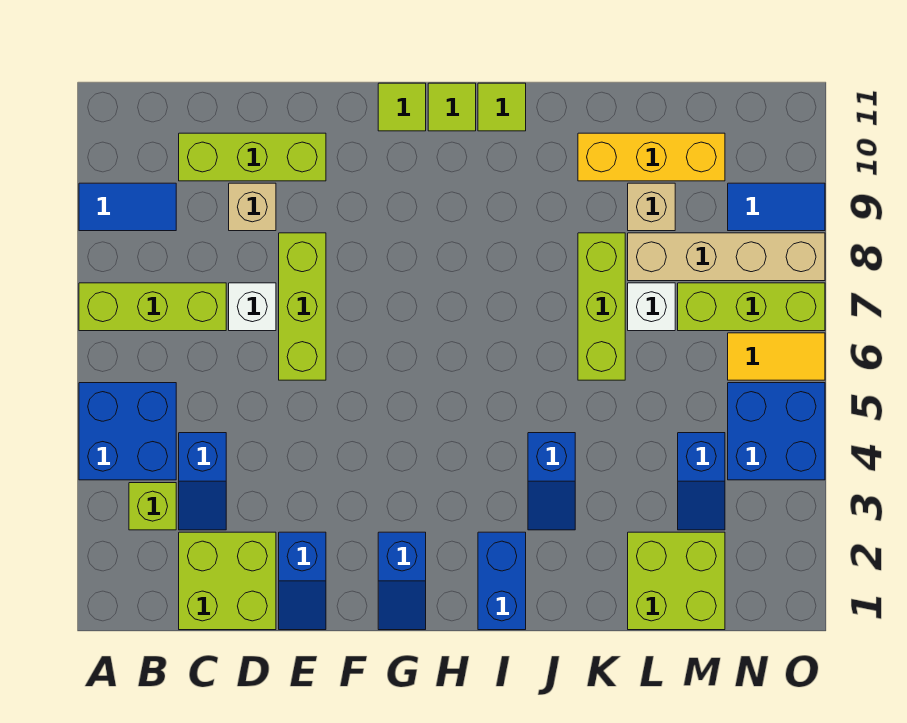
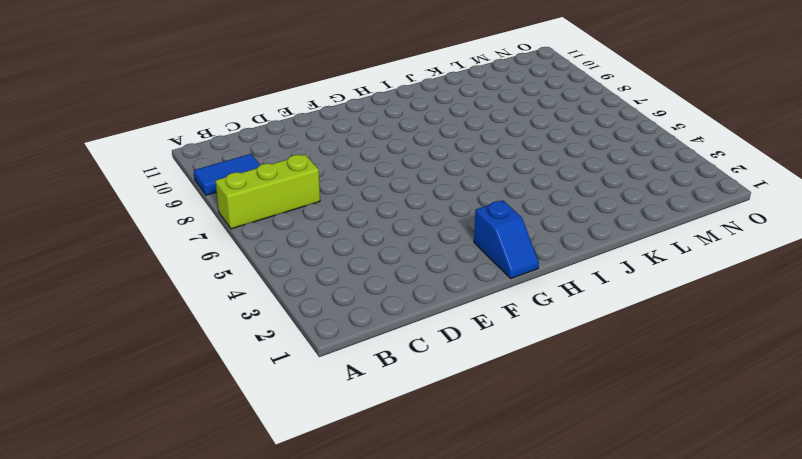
none -> blue 2x2 brick [79,383,176,480]
none -> lime 1x1 brick [129,483,176,530]
none -> lime 2x2 brick [179,532,276,630]

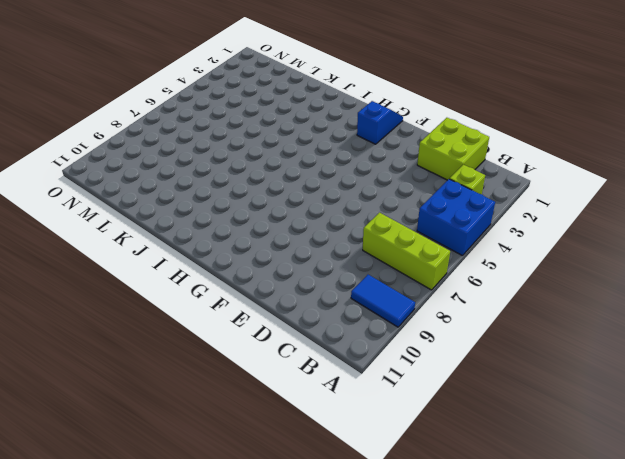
none -> blue 1x2 slope [179,433,226,530]
none -> lime 1x3 brick [179,133,326,181]
none -> white 1x1 brick [229,283,276,331]

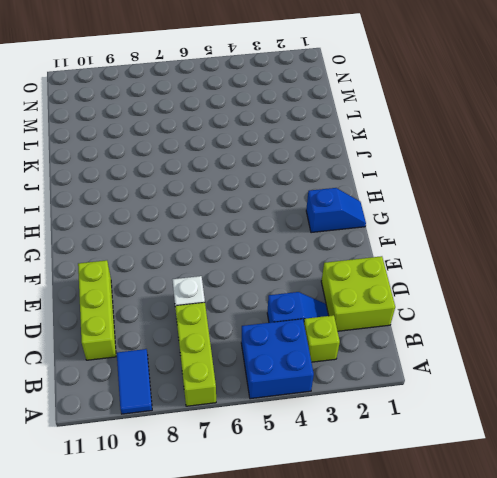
none -> tan 1x1 brick [229,183,276,231]
none -> blue 1x2 slope [279,532,326,630]
none -> lime 1x3 brick [279,233,326,380]

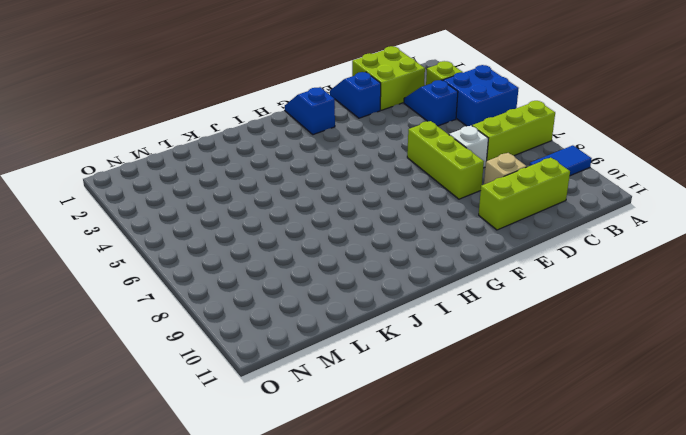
none -> lime 1x1 tile [378,83,426,131]
none -> lime 1x1 tile [428,83,476,131]
none -> blue 1x2 brick [478,532,526,630]

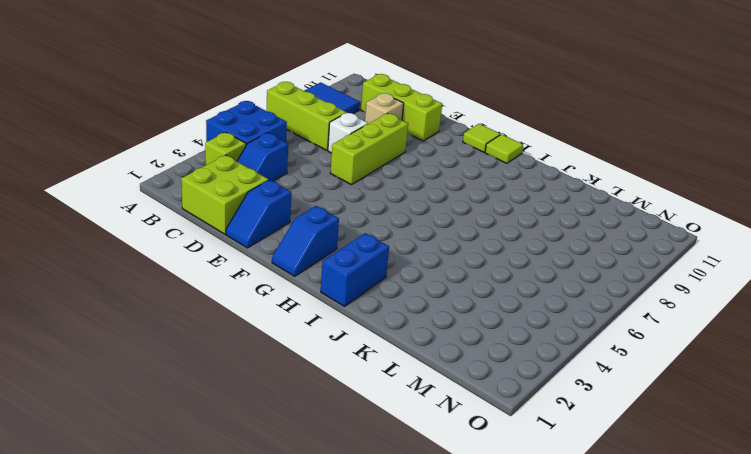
none -> lime 1x1 tile [478,83,526,131]
none -> blue 1x2 slope [528,433,575,530]
none -> lime 1x3 brick [578,233,625,380]

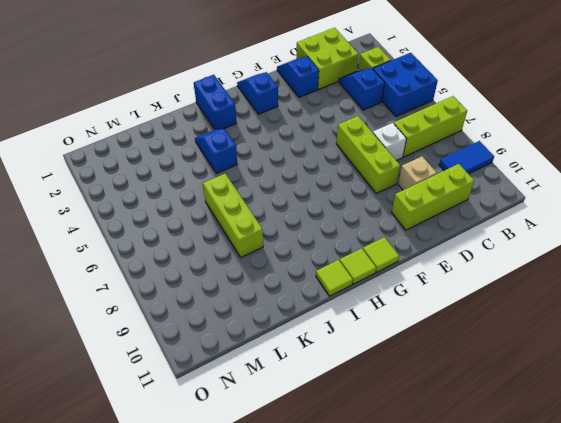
none -> yellow 1x3 brick [578,133,725,181]
none -> lime 2x2 brick [628,532,725,630]
none -> white 1x1 brick [628,283,675,331]

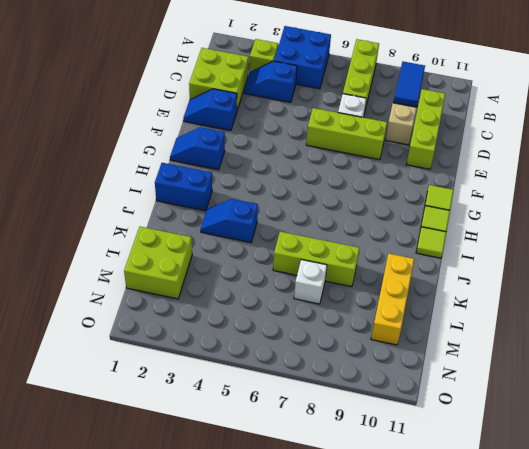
none -> tan 1x4 brick [628,233,825,281]
none -> tan 1x1 brick [628,183,675,231]
none -> blue 1x2 slope [678,433,725,530]

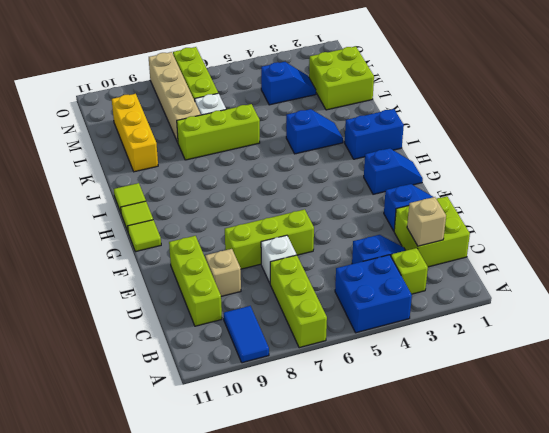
tan 1x1 brick [407,197,446,246] -> tan 1x1 brick moved to [628,183,675,231]
none -> blue 2x2 brick [728,383,825,480]
none -> yellow 1x2 tile [728,333,825,380]
none -> blue 1x2 tile [728,183,825,231]

